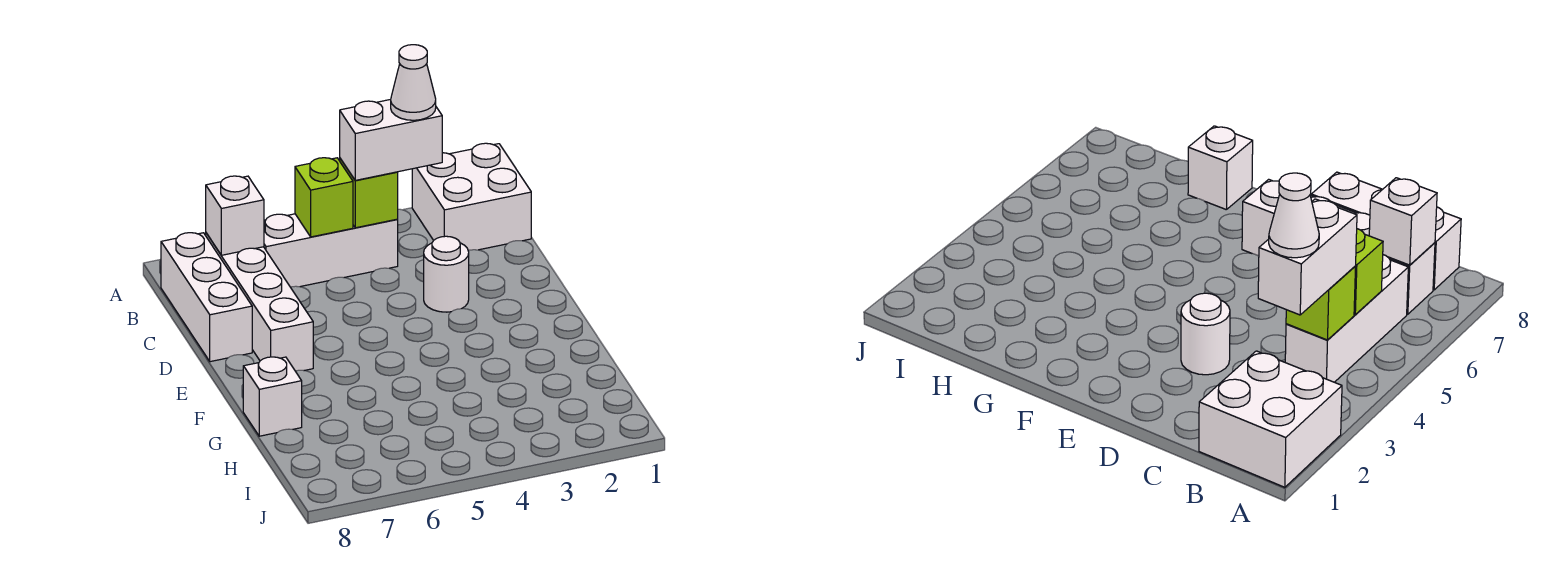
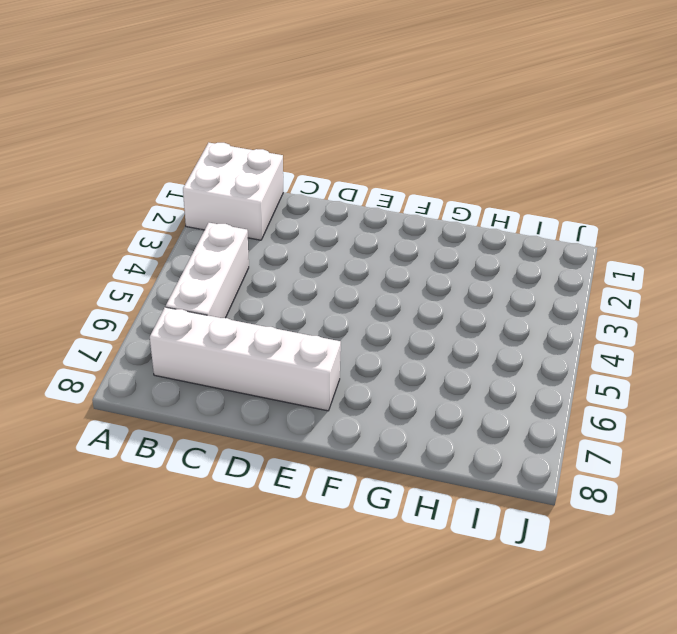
none -> white 1x3 brick [161,233,252,362]
none -> white 1x1 round brick [424,236,469,312]

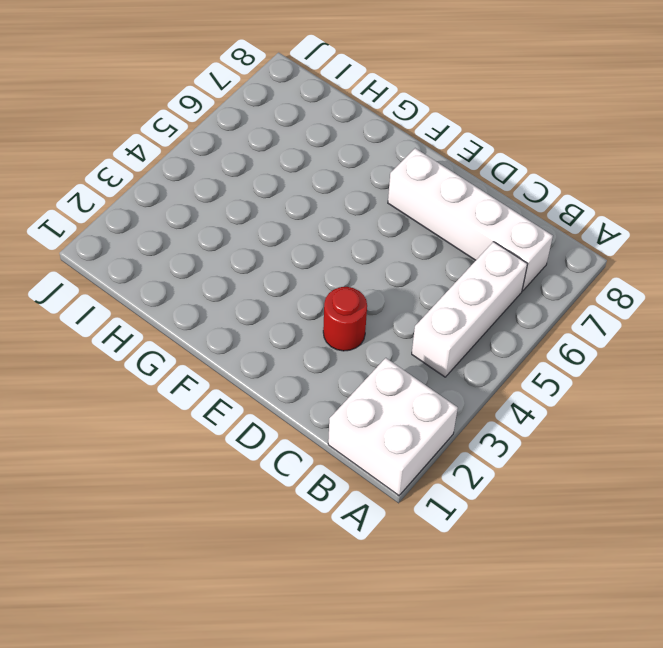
red 1x1 round brick [323,287,367,351] -> white 1x1 round brick [424,236,469,312]
none -> white 1x3 brick [161,233,252,362]
none -> white 1x1 brick [243,357,302,436]

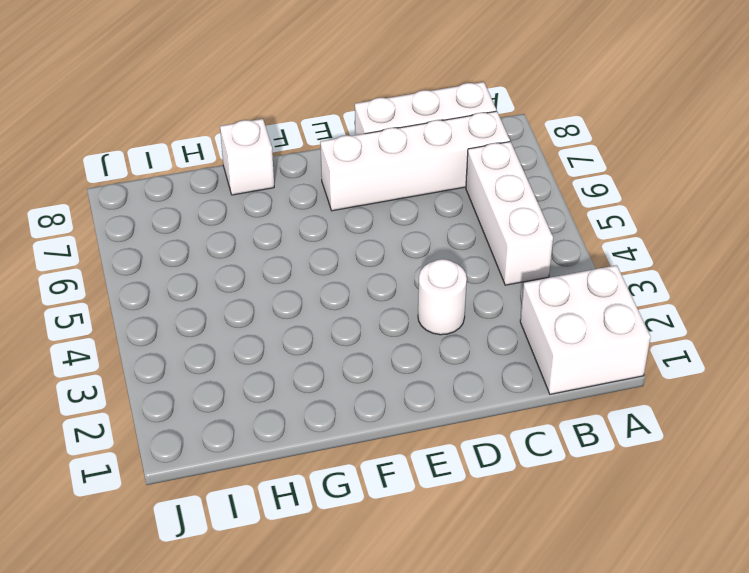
none -> lime 1x1 brick [340,159,398,228]
none -> lime 1x1 brick [295,158,353,237]

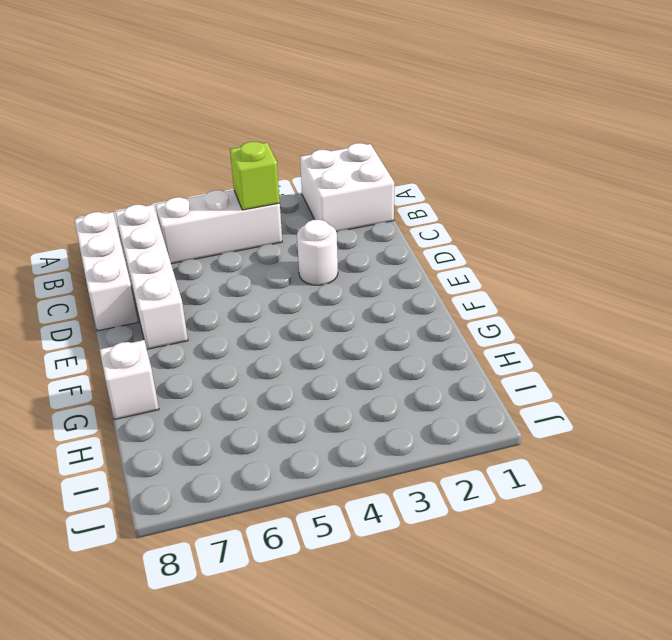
none -> lime 1x1 brick [295,158,353,237]
none -> white 1x1 brick [206,176,264,255]

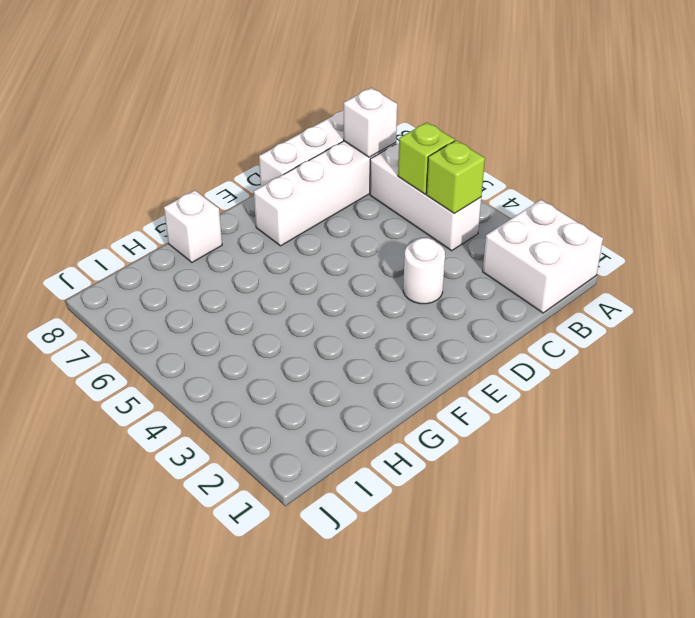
none -> white 1x2 brick [340,99,442,180]
none -> white 1x1 cone [391,45,436,120]

